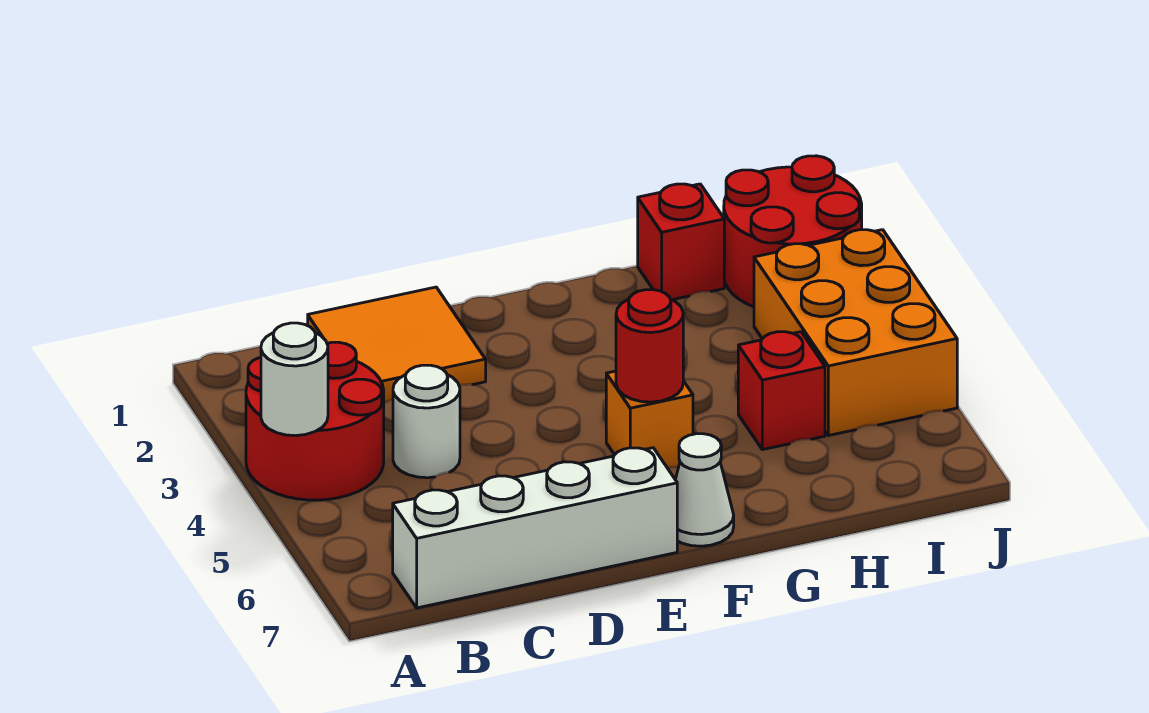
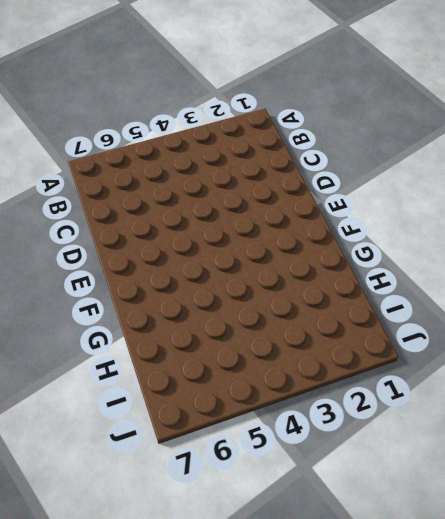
none -> red 2x2 round brick [246,342,384,500]
none -> white 1x4 brick [393,448,677,608]
none -> orange 2x2 tile [308,287,486,403]

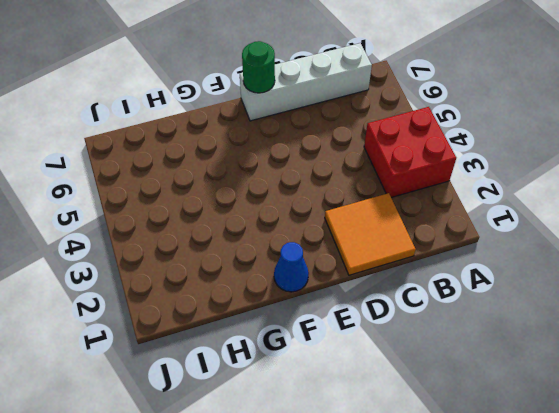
red 2x2 brick [364,107,456,198] -> red 2x2 round brick [246,342,384,500]
green 1x1 round brick [242,41,275,93] -> none
blue 1x1 cone [274,242,309,292] -> none
none -> white 1x1 round brick [393,365,460,478]
none -> orange 1x1 brick [606,371,693,468]
none -> white 1x1 cone [675,434,734,546]

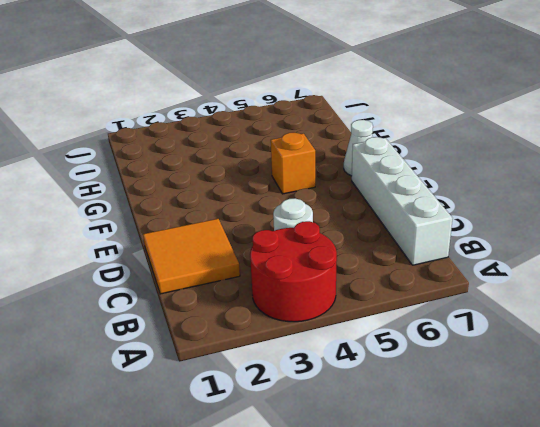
none -> red 1x1 brick [638,184,724,300]
none -> red 1x1 brick [738,332,825,450]
none -> red 2x2 round brick [724,156,862,307]

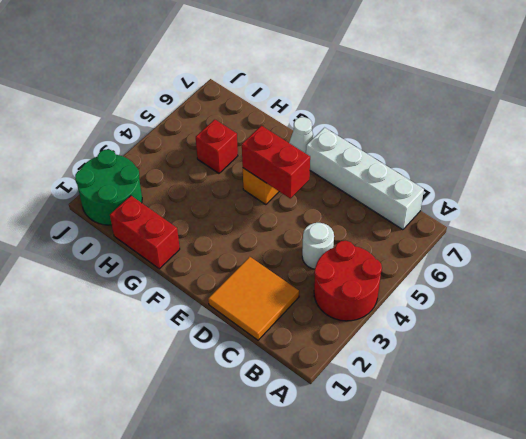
red 1x2 brick [242,126,310,198] -> red 1x1 round brick [616,290,683,402]
red 1x2 brick [110,196,180,269] -> red 1x1 brick [638,184,724,300]
green 2x2 round brick [75,150,142,225] -> red 2x2 round brick [724,156,862,307]
none -> orange 2x3 brick [754,230,957,436]
none -> white 1x1 round brick [261,323,328,436]

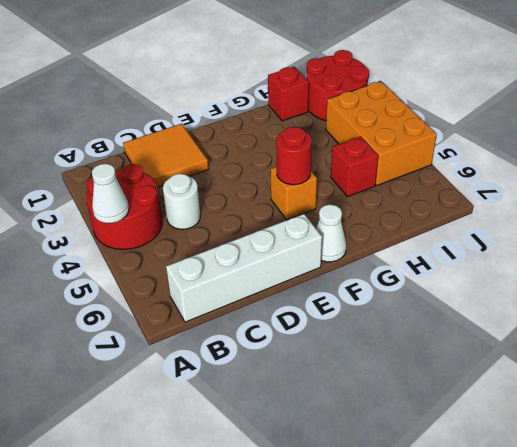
white 1x1 cone [92,164,129,223] -> white 1x1 round brick [261,323,328,436]

